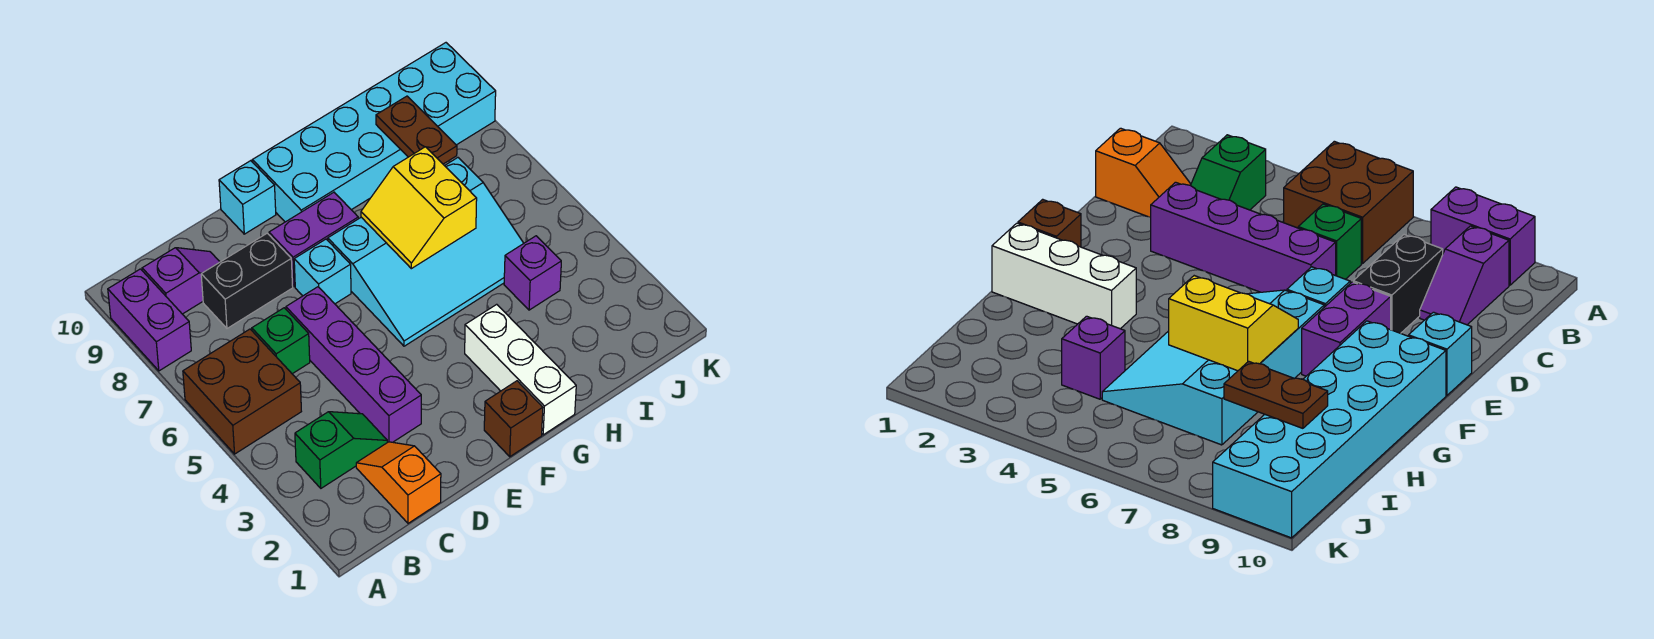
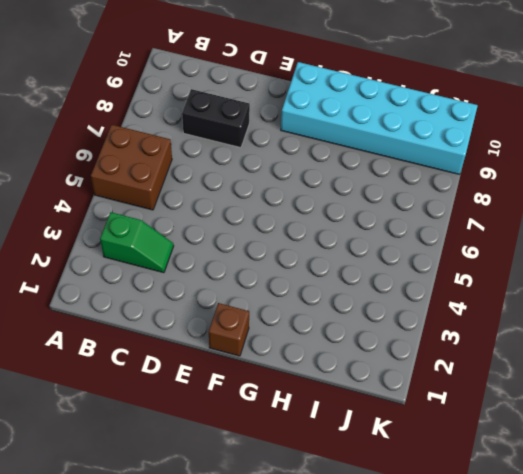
none -> purple 1x2 brick [108,269,191,371]
none -> purple 1x2 slope [142,248,220,314]
none -> orange 1x2 slope [356,442,441,523]

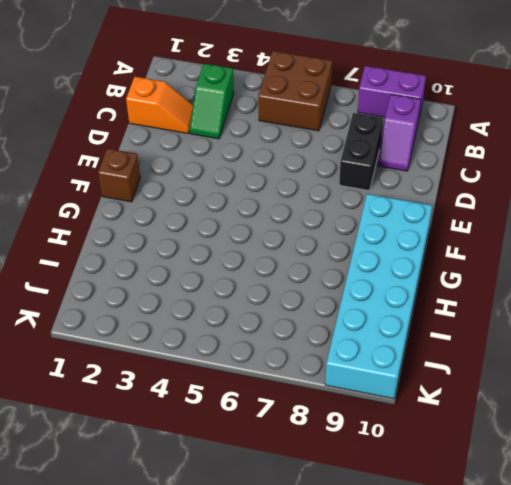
none -> green 1x1 brick [252,308,310,374]
none -> purple 1x4 brick [286,287,421,442]
none -> cyan 1x1 brick [294,239,351,304]

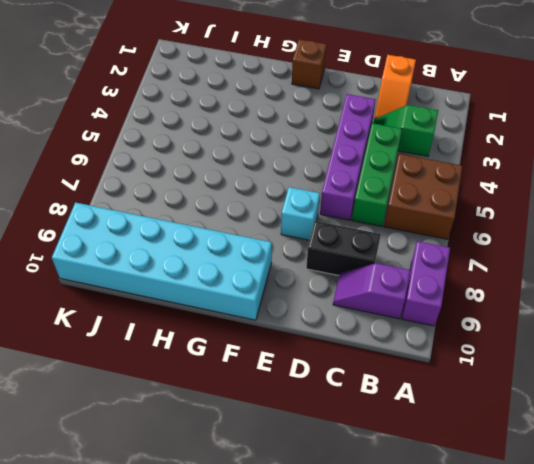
green 1x3 brick [352,123,402,226] -> green 1x1 brick [252,308,310,374]
none -> purple 1x2 brick [269,192,358,287]
none -> cyan 1x1 brick [219,161,276,234]
none -> cyan 3x4 slope [328,158,524,346]

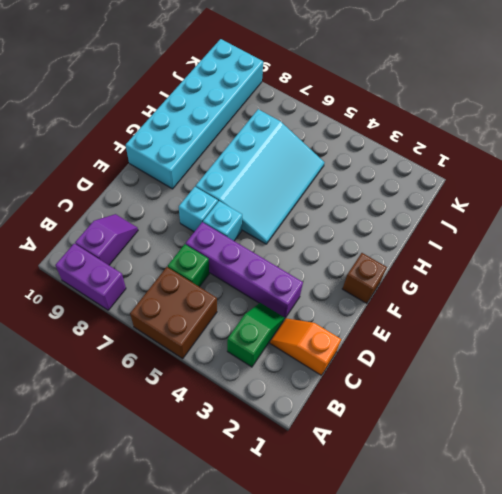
cyan 1x1 brick [203,201,242,241] -> cyan 1x1 brick moved to [219,161,276,234]
none -> black 1x2 brick [201,233,293,328]
none -> purple 1x2 brick [269,192,358,287]
none -> white 1x3 brick [465,304,576,435]

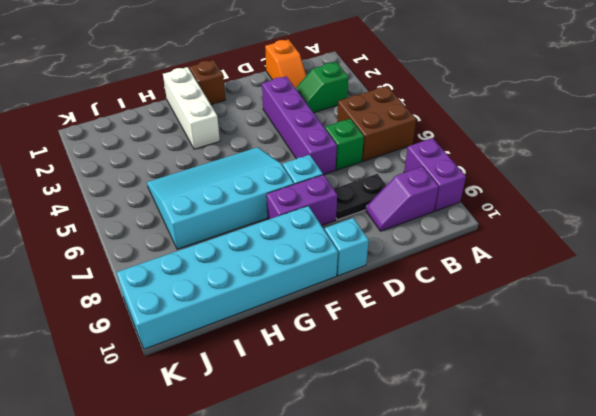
black 1x2 plate [334,174,386,220] -> black 1x2 brick [201,233,293,328]
none -> purple 1x1 brick [504,236,561,310]
none -> yellow 2x2 slope [361,147,477,269]
none -> brown 1x2 plate [376,96,457,164]

